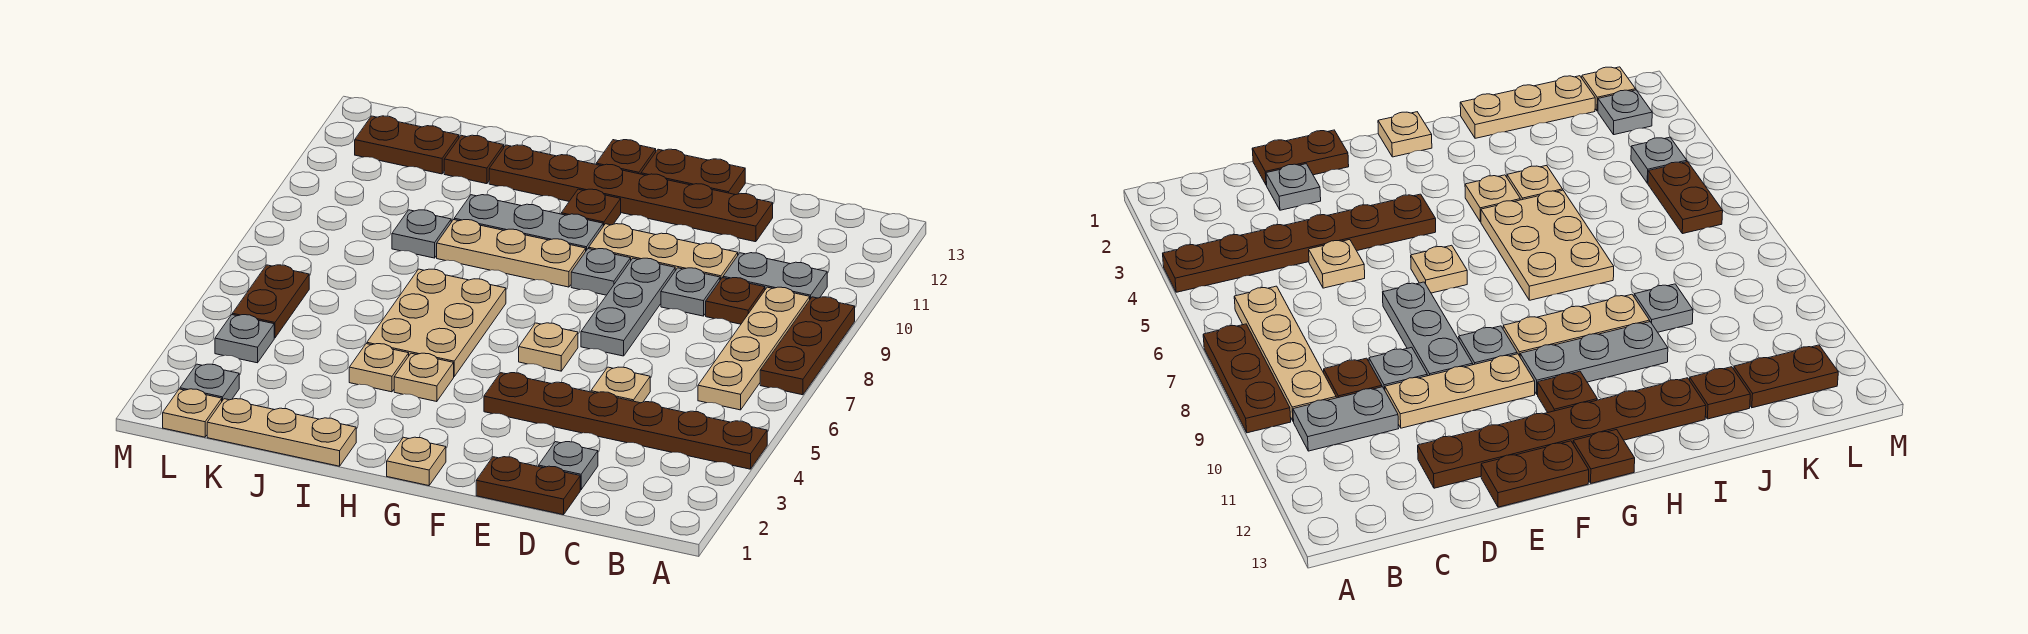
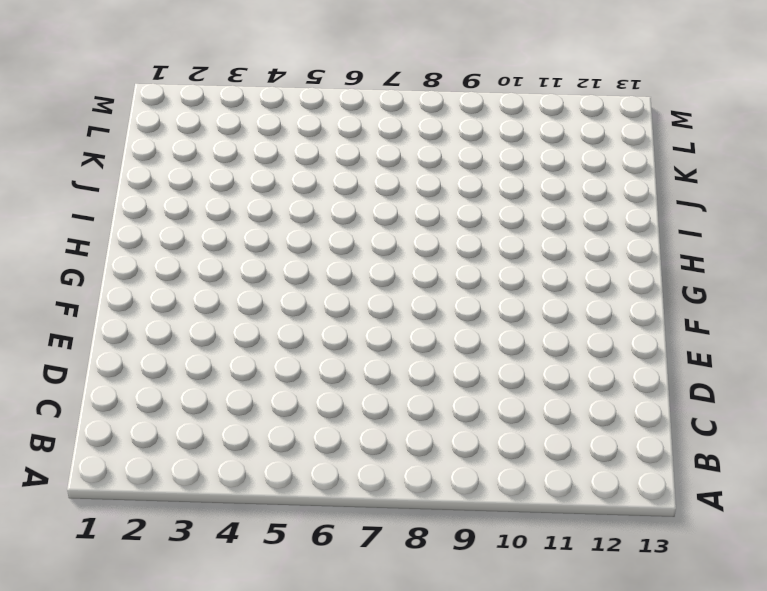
none -> brown 1x6 plate [484,373,767,469]
none -> brown 1x3 plate [760,297,855,395]
none -> tan 1x4 plate [698,287,810,410]
none -> grey 1x2 plate [723,253,827,299]

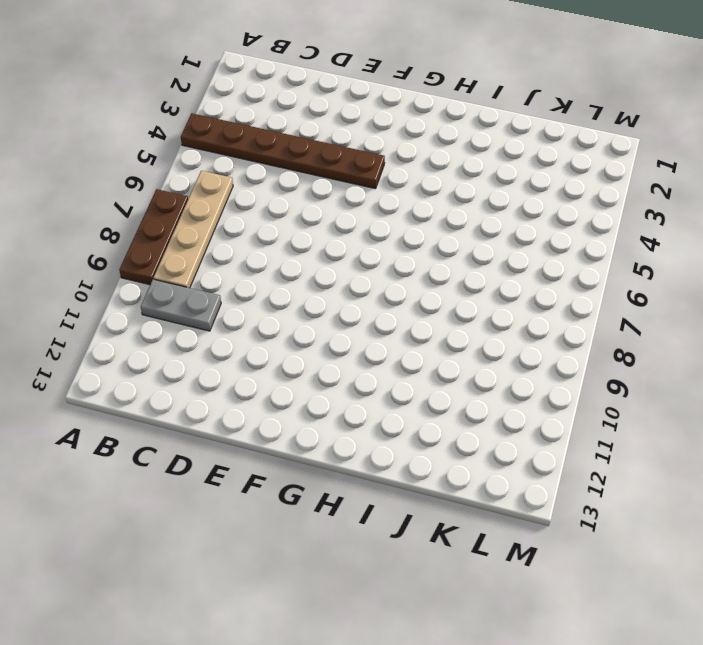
none -> brown 1x1 plate [706,278,765,324]
none -> brown 1x2 plate [476,457,580,515]
none -> grey 1x1 plate [539,442,598,490]
none -> tan 1x1 plate [591,367,650,403]

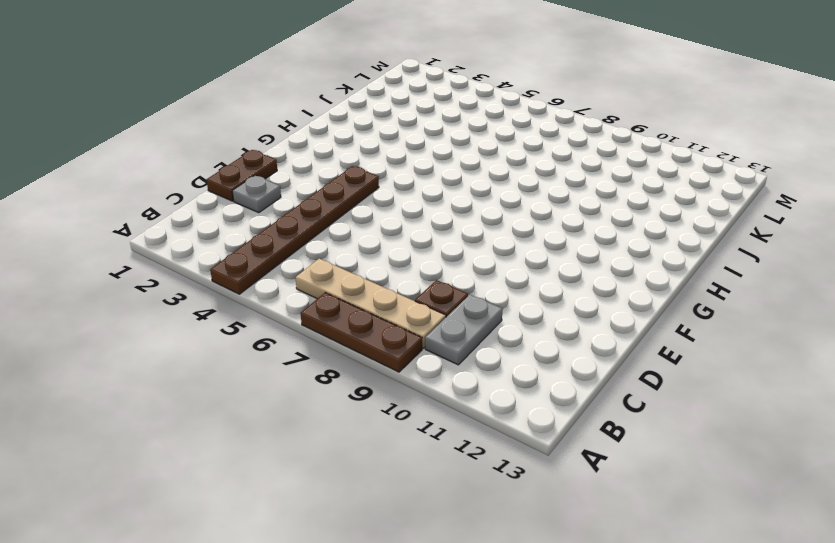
none -> tan 1x1 plate [591,367,650,403]
none -> grey 1x1 plate [661,268,720,316]
none -> tan 1x3 plate [589,224,738,280]
none -> brown 1x6 plate [489,145,773,242]

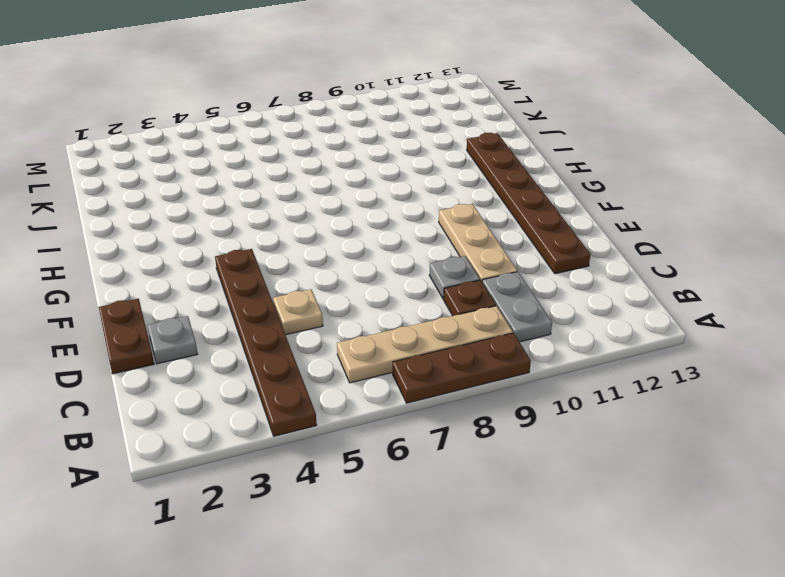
none -> grey 1x3 plate [581,258,675,356]
none -> brown 1x2 plate [641,149,745,195]
none -> tan 1x1 plate [519,323,578,371]
none -> grey 1x1 plate [571,249,631,295]

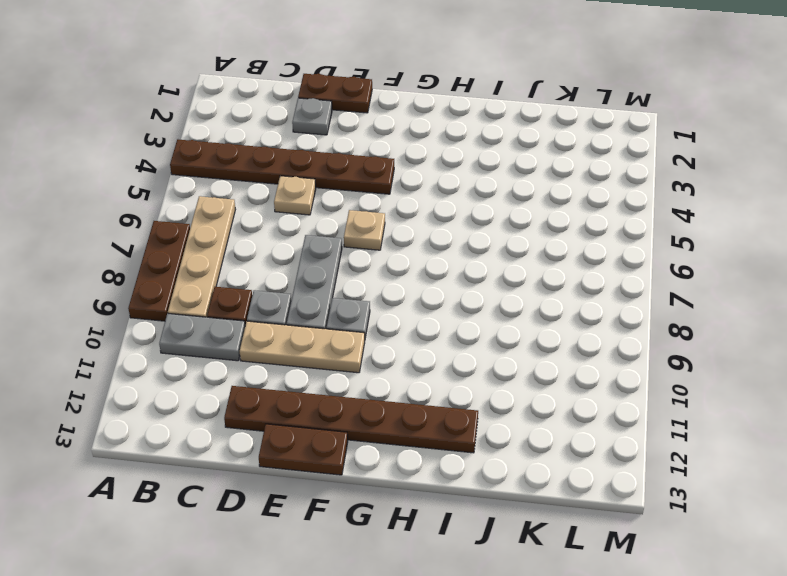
none -> tan 1x1 plate [387,437,446,486]
none -> tan 1x3 plate [437,220,586,287]
none -> grey 1x3 plate [454,195,603,250]
none -> brown 1x1 plate [561,189,621,226]

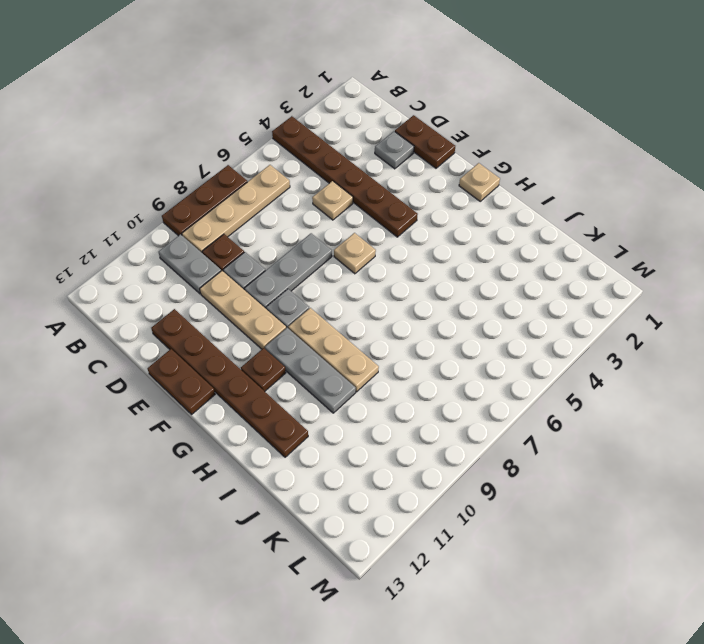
none -> brown 1x1 plate [596,140,656,174]
none -> tan 1x1 plate [394,353,454,402]
none -> tan 2x3 plate [367,269,506,376]
none -> tan 1x3 plate [207,399,356,466]

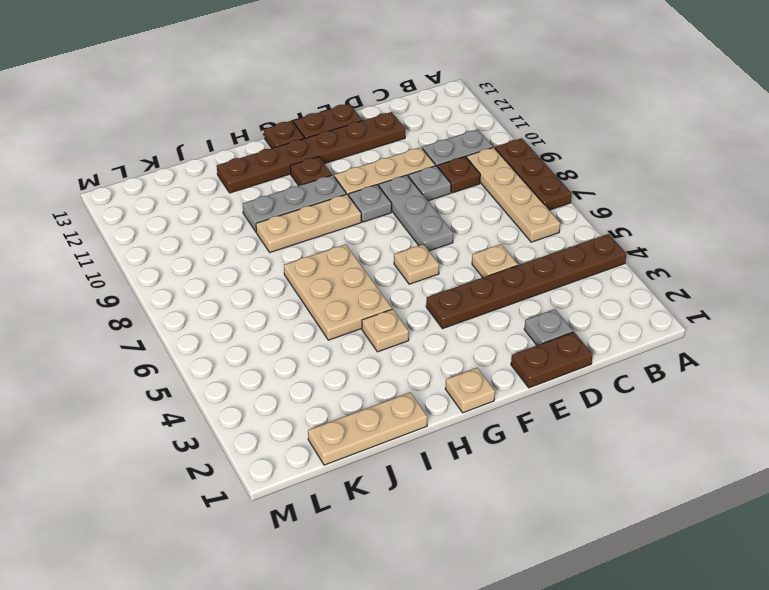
none -> tan 1x1 plate [349,344,409,392]
none -> grey 1x1 plate [392,210,451,258]
none -> brown 1x1 plate [444,135,504,184]
none -> brown 1x2 plate [355,116,459,174]

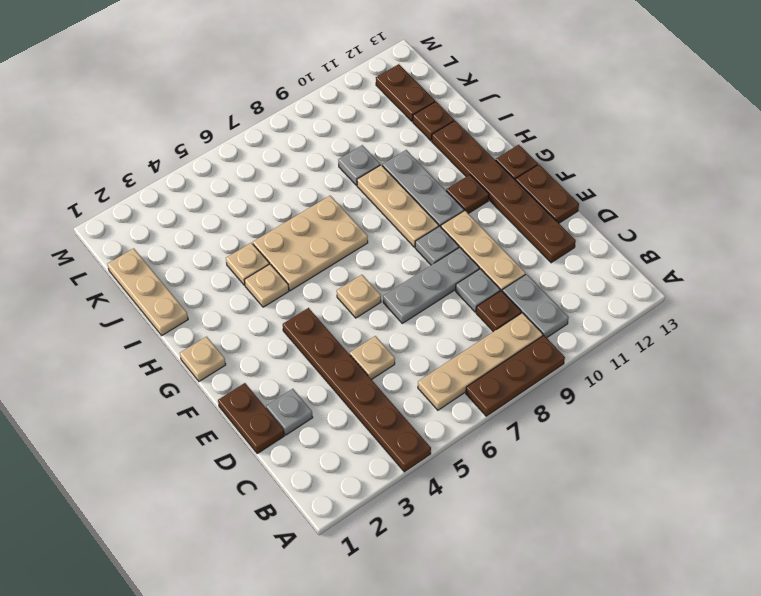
none -> tan 1x1 plate [163,389,222,437]
none -> grey 1x1 plate [180,364,239,401]
none -> grey 1x1 plate [215,315,274,363]
none -> brown 1x2 plate [232,265,309,338]

